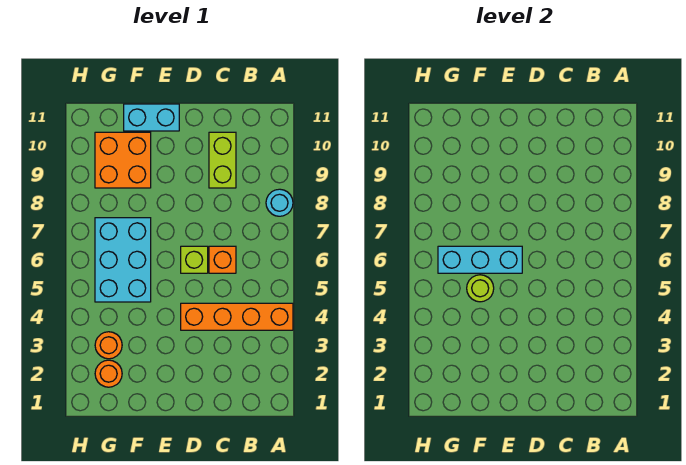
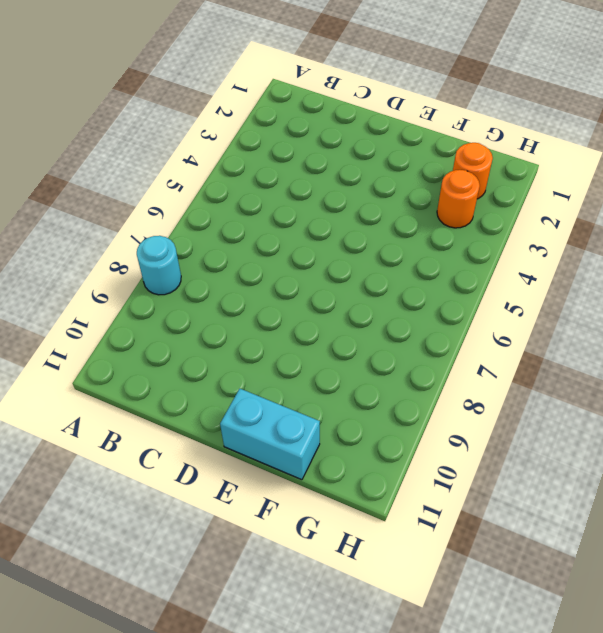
none -> orange 1x4 brick [181,303,293,330]
none -> orange 1x1 brick [209,246,236,273]
none -> lime 1x2 brick [209,132,236,188]

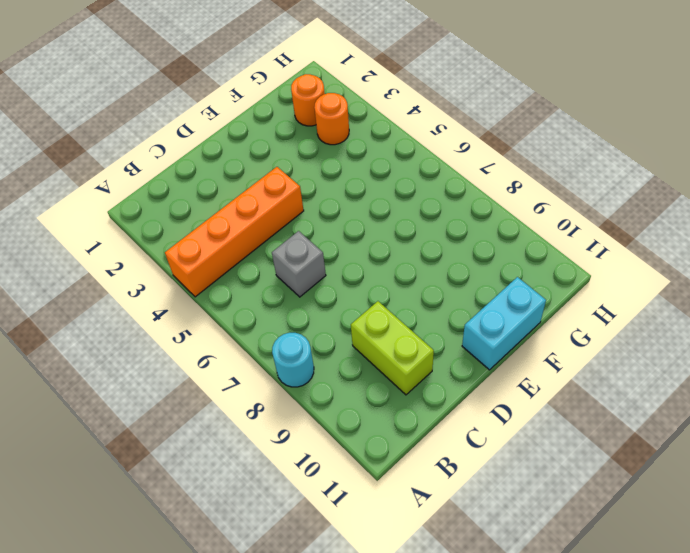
grey 1x1 brick [272,231,326,297] -> orange 1x1 brick [209,246,236,273]
none -> lime 1x1 brick [181,246,208,273]
none -> cyan 2x3 brick [95,218,151,302]
none -> orange 2x2 brick [95,132,151,188]

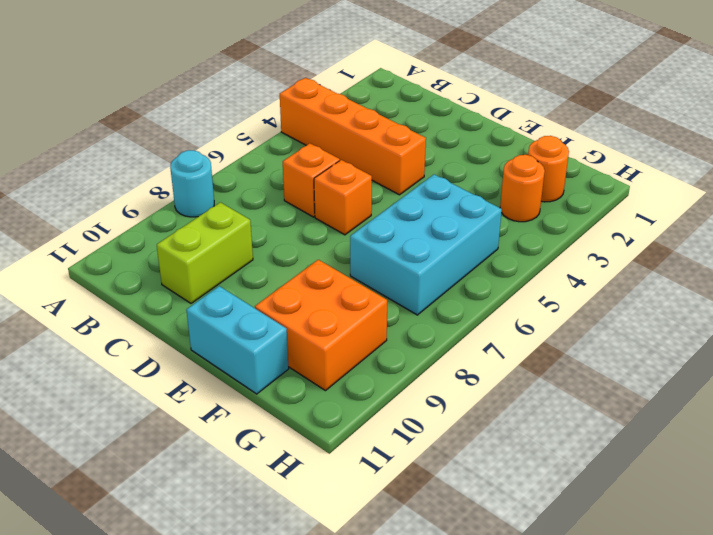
orange 1x1 brick [314,160,372,235] -> lime 1x1 brick [181,246,208,273]
none -> cyan 1x3 brick [438,246,522,273]
none -> lime 1x1 round brick [467,275,494,302]

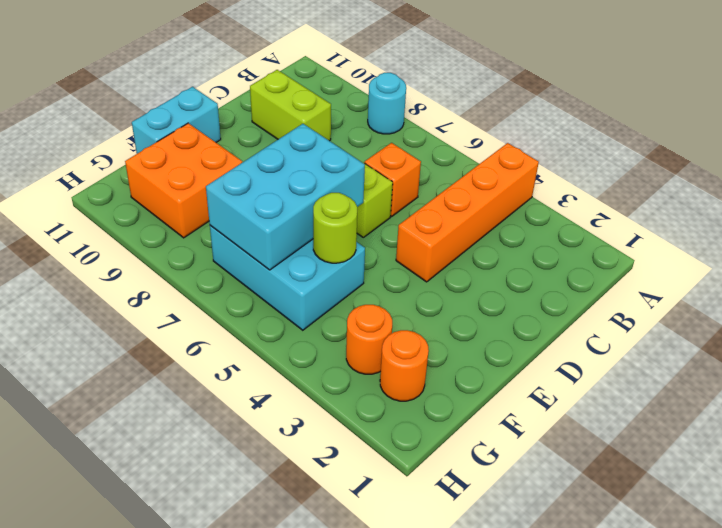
cyan 2x3 brick [206,124,365,270] -> cyan 1x3 brick [438,246,522,273]

